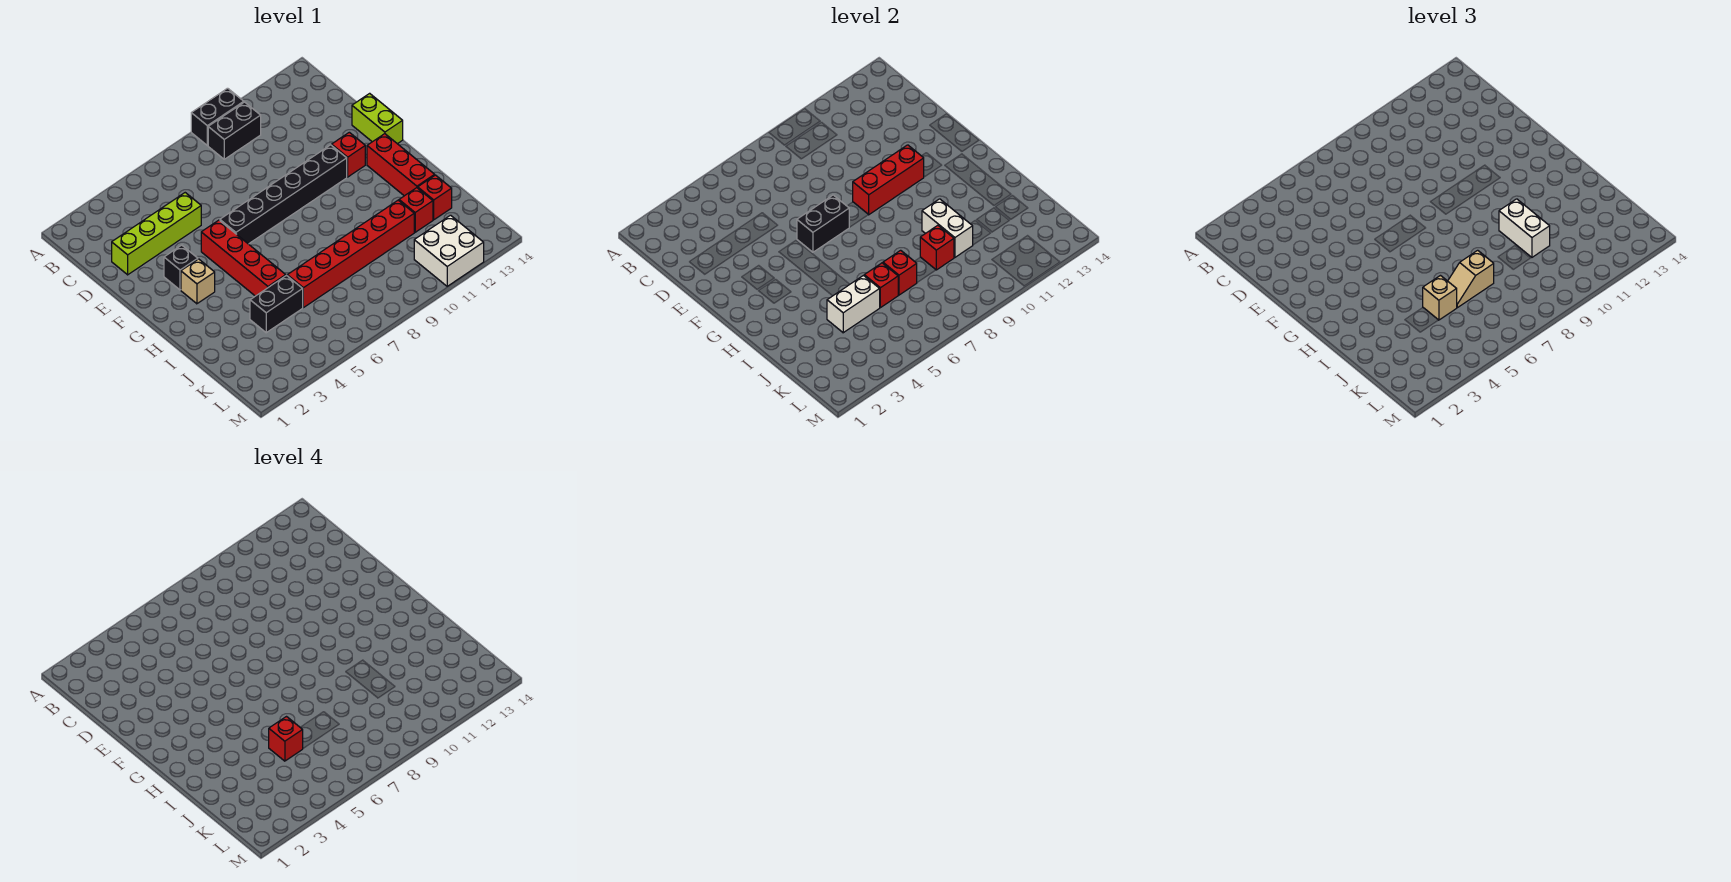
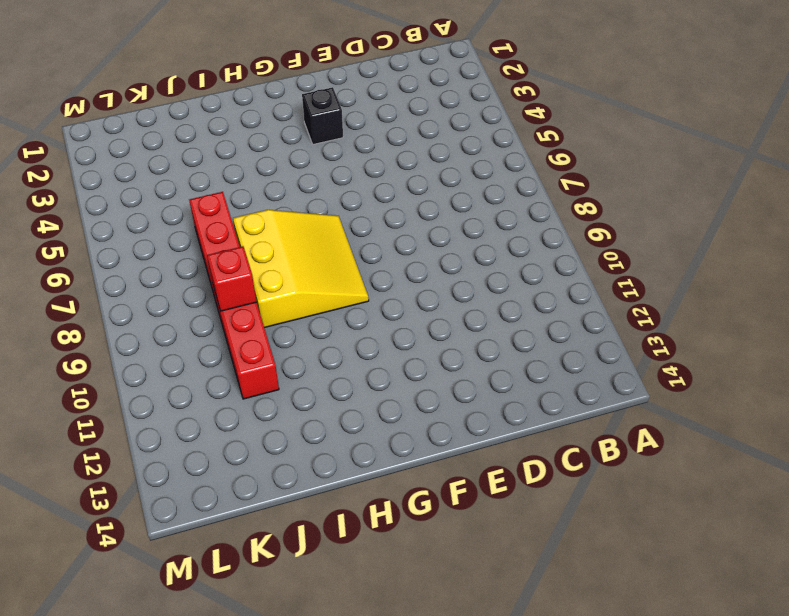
yellow 3x3 slope [233,210,369,328] -> none
none -> black 1x2 brick [191,88,244,145]
none -> black 1x2 brick [208,102,261,159]
none -> lime 1x4 brick [112,193,201,275]

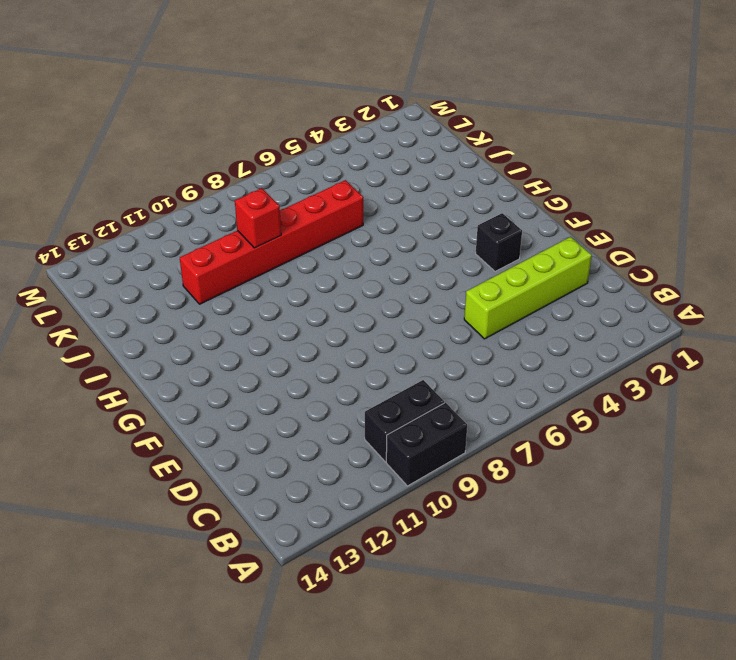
none -> lime 1x2 brick [352,93,403,144]
none -> red 1x4 brick [201,220,286,296]
none -> black 1x6 brick [220,145,347,244]

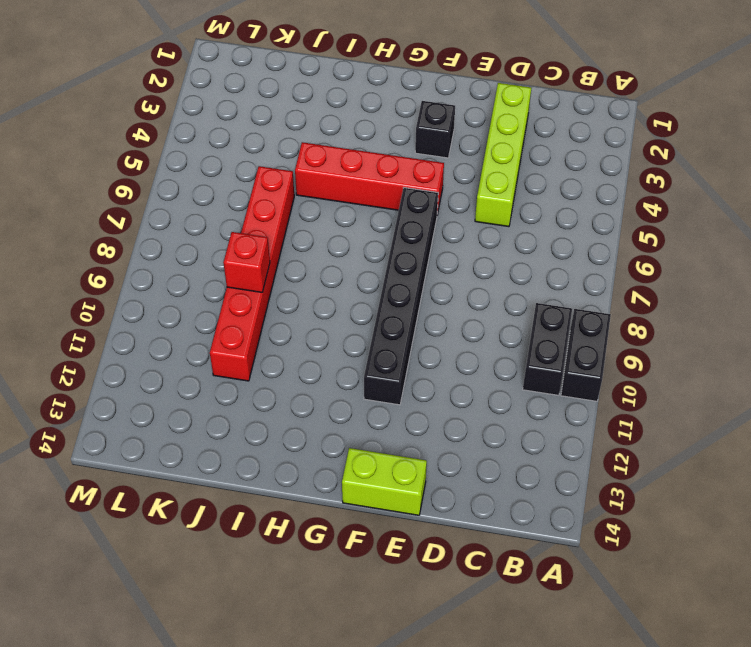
none -> red 1x1 brick [332,132,365,177]
none -> tan 1x1 brick [181,259,215,304]
none -> red 1x3 brick [367,134,435,196]

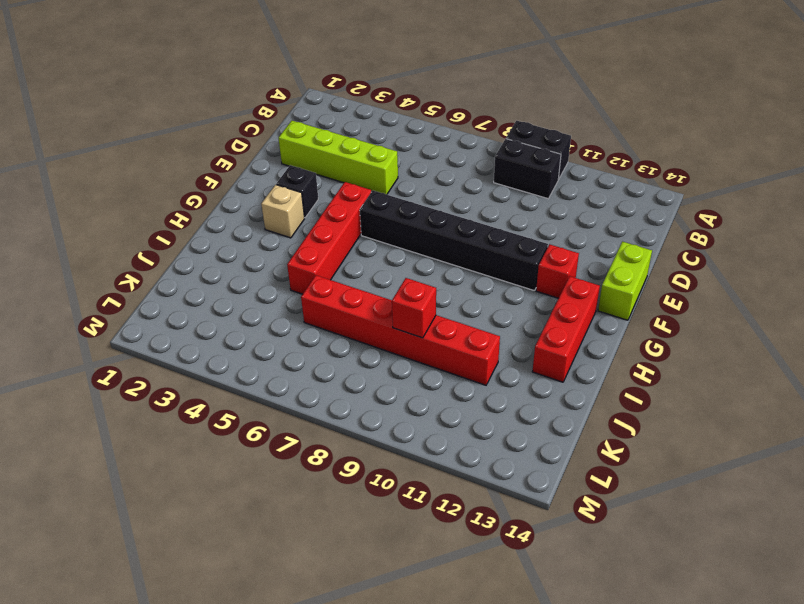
none -> black 1x2 brick [250,276,303,333]
none -> red 1x1 brick [399,188,433,232]
none -> red 1x1 brick [418,175,452,220]

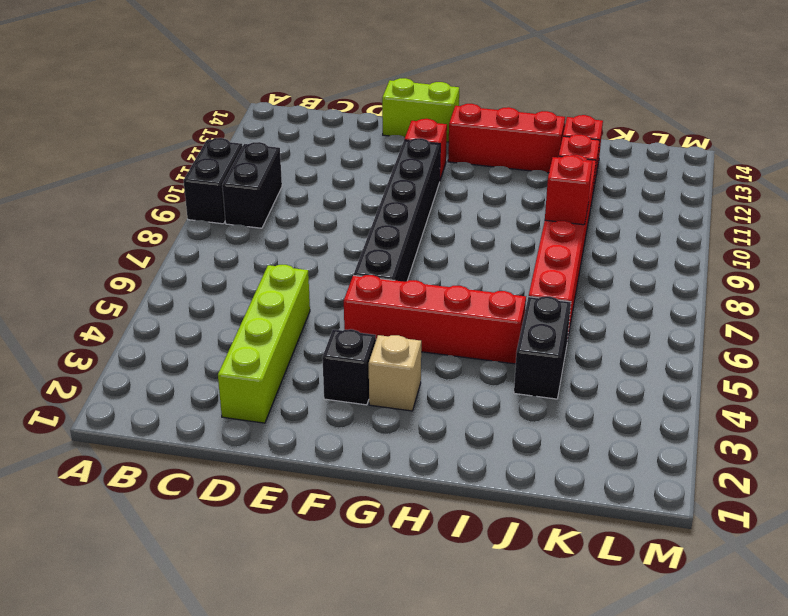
none -> white 2x2 brick [414,215,484,286]
none -> black 1x2 brick [797,195,849,252]
none -> red 1x3 brick [853,145,924,215]

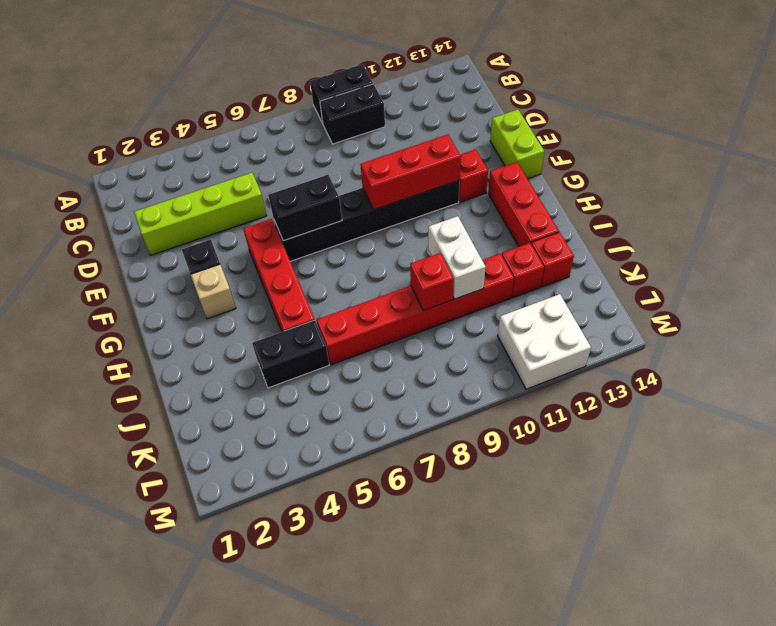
none -> white 1x2 brick [827,276,880,333]
none -> red 1x1 brick [864,263,898,308]
none -> red 1x1 brick [883,250,917,295]

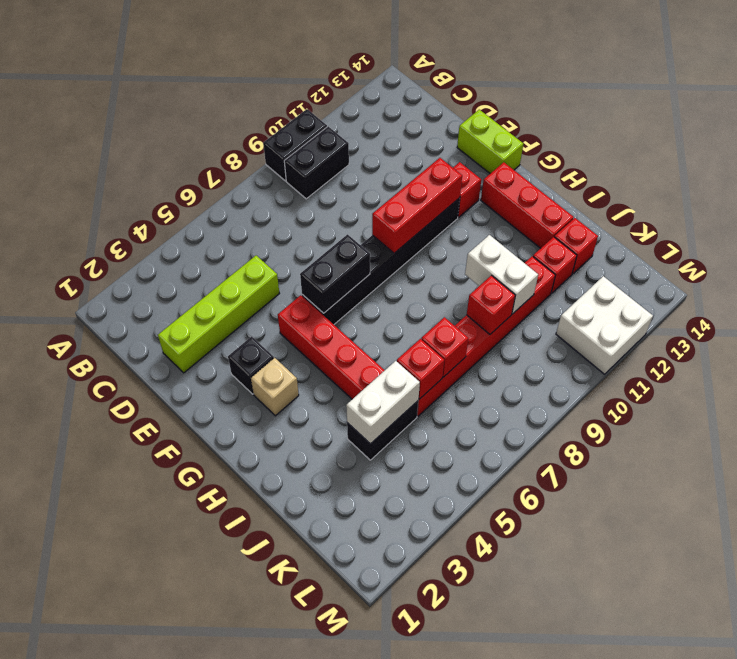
none -> white 1x2 brick [1499,199,1550,257]
none -> tan 1x1 brick [1423,276,1457,320]
none -> tan 1x2 slope [1448,250,1494,308]

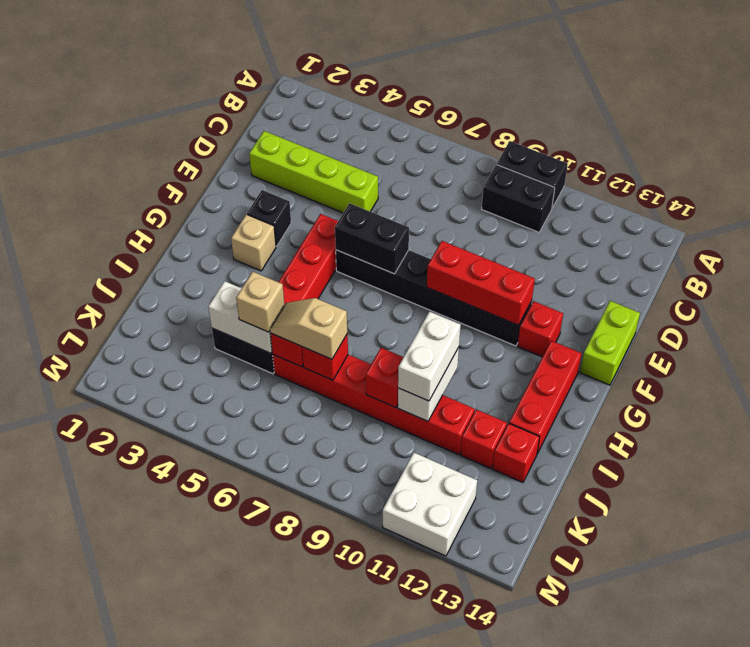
none -> red 1x1 brick [269,717,303,761]

